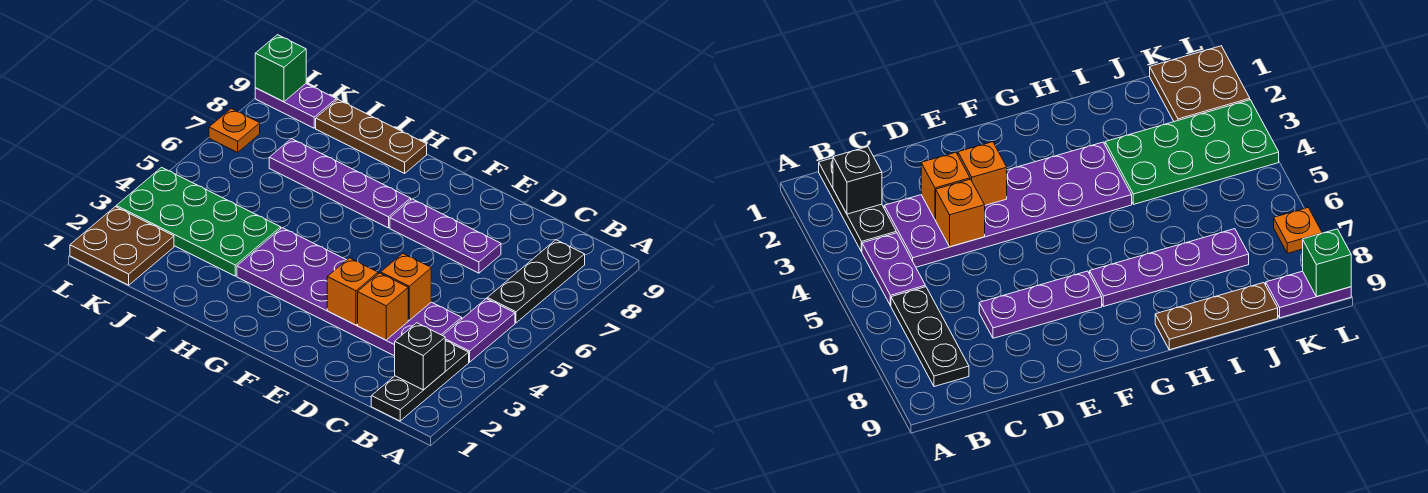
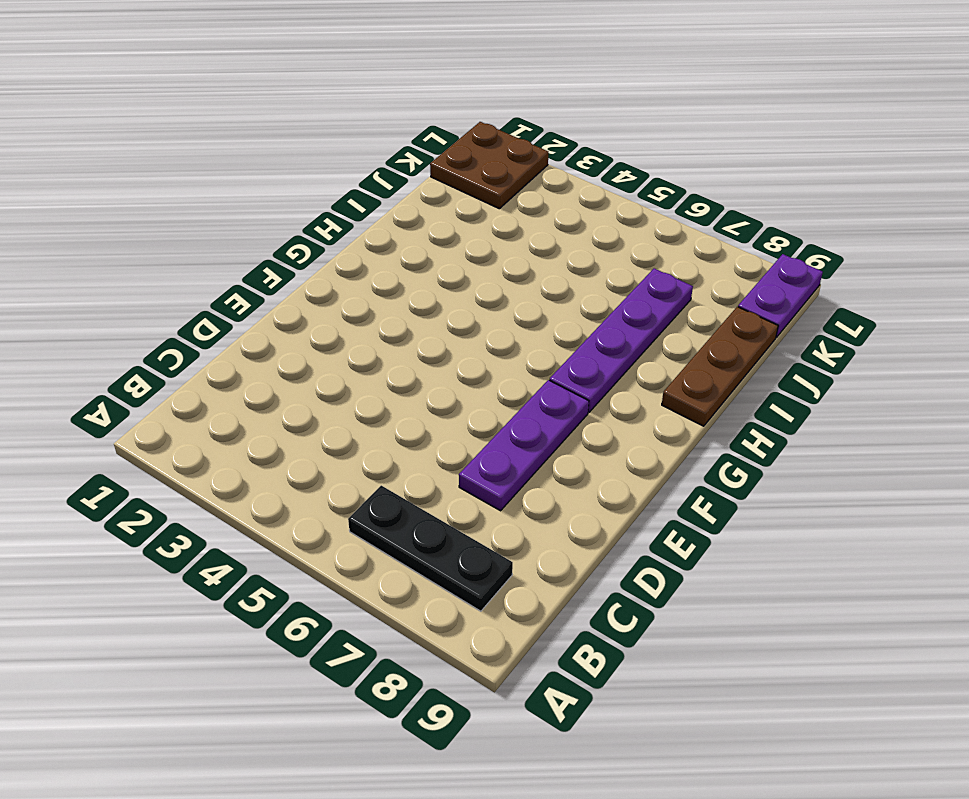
none -> black 1x3 plate [371,341,469,421]
none -> purple 1x2 plate [443,299,515,362]
none -> purple 2x6 plate [237,228,462,356]

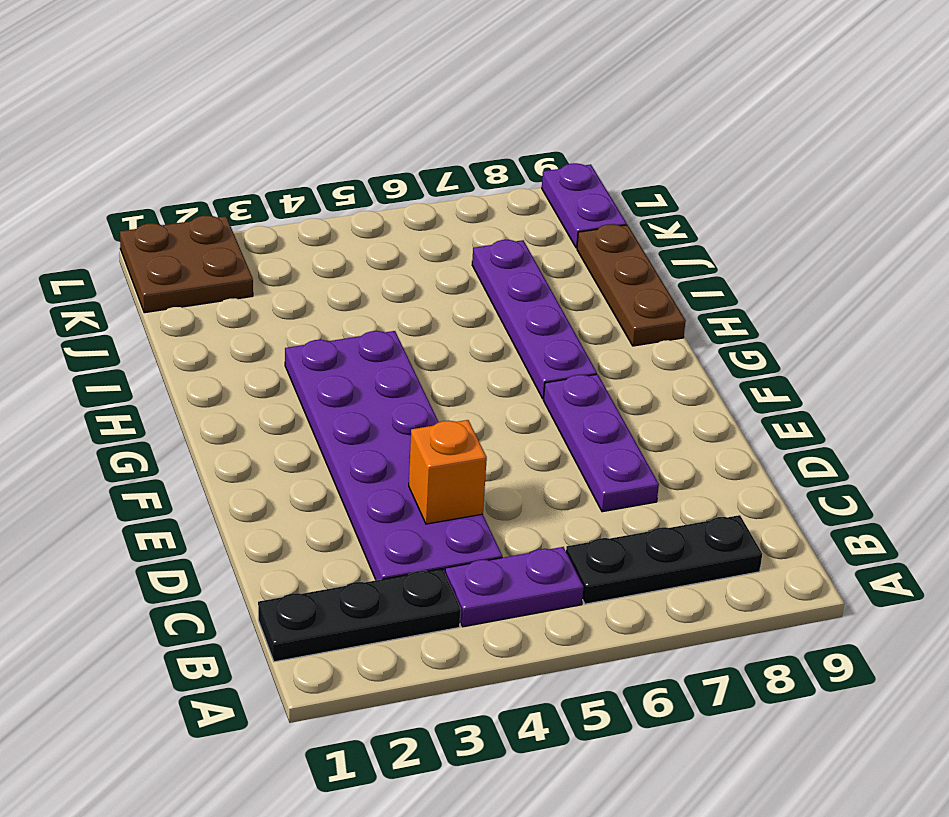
none -> green 2x4 plate [116,167,281,276]
none -> orange 1x1 plate [209,109,260,152]
none -> black 1x1 brick [395,323,445,390]

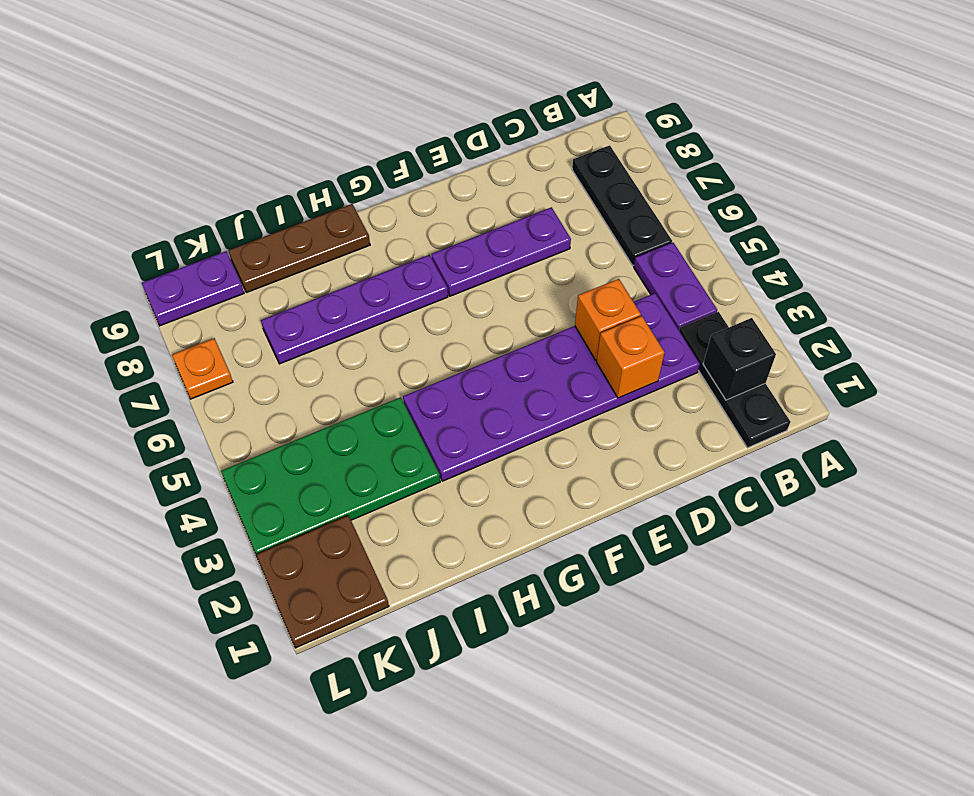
none -> orange 1x1 brick [327,258,378,325]
none -> green 1x1 brick [255,35,306,102]

